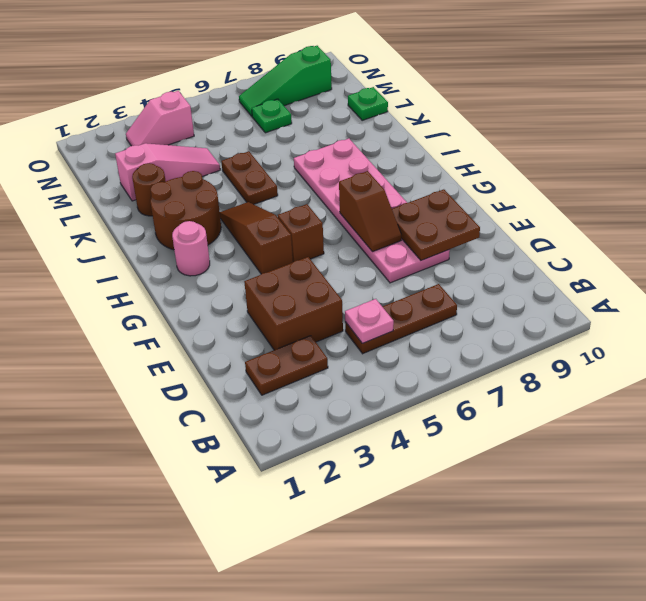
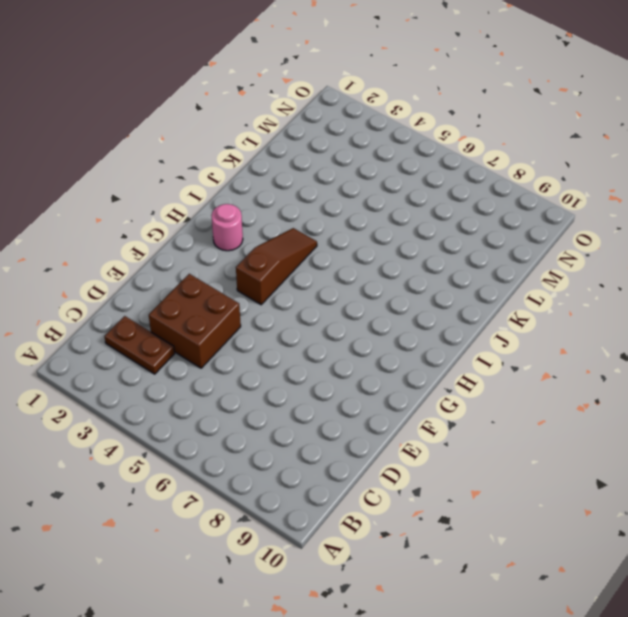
none -> brown 1x3 plate [345,284,457,354]
none -> pink 2x6 plate [294,139,450,283]
none -> brown 1x1 brick [278,204,324,262]

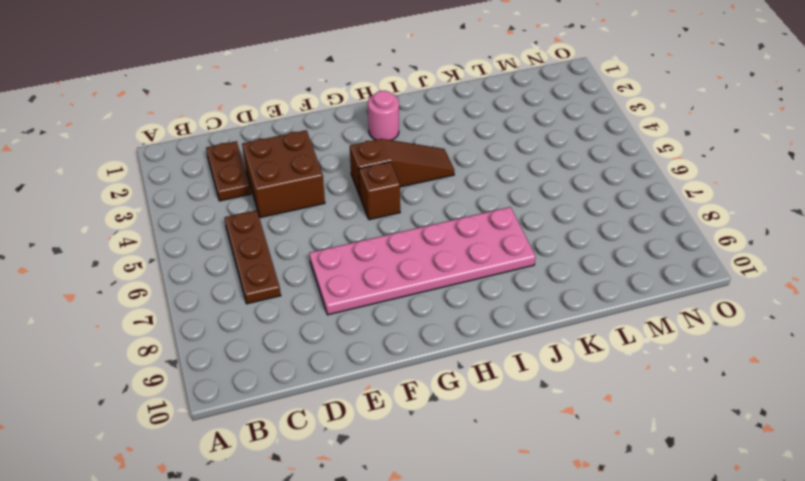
none -> brown 2x2 round brick [150,171,221,250]
none -> brown 1x2 plate [221,151,278,204]
none -> brown 1x1 round brick [132,163,166,216]

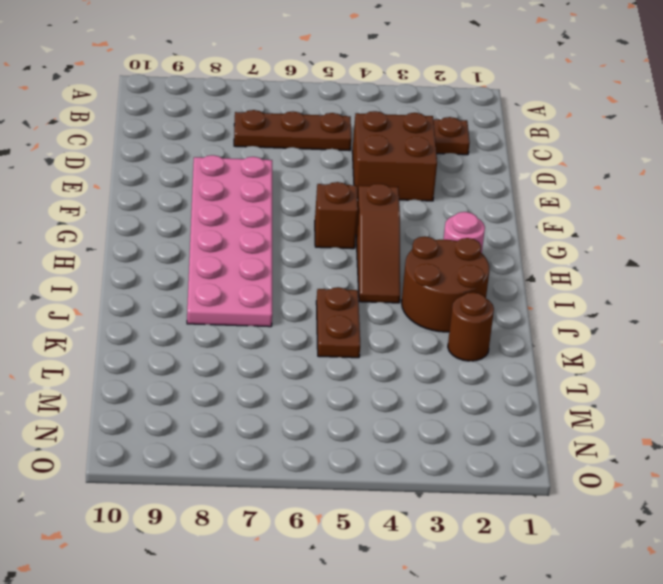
none -> pink 1x3 slope [115,143,220,201]
none -> green 1x1 plate [348,87,388,120]
none -> green 1x1 plate [252,99,292,133]

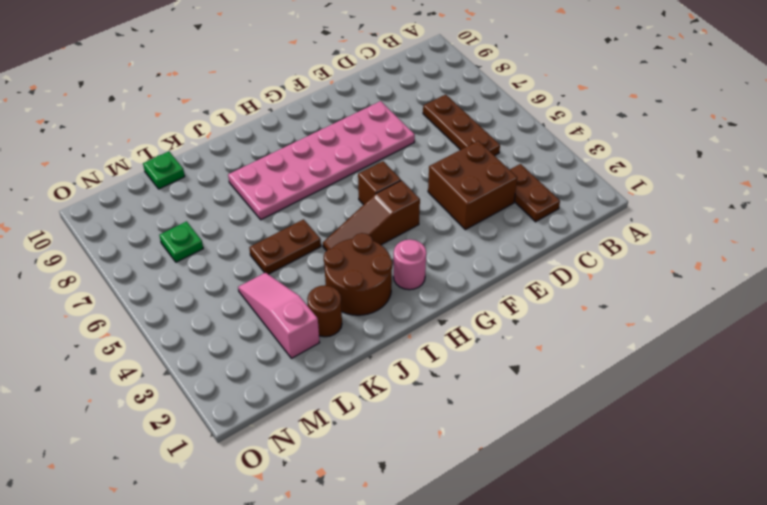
none -> pink 1x2 slope [126,91,194,146]
none -> green 1x3 slope [239,46,332,116]
none -> pink 1x1 plate [345,299,394,343]

